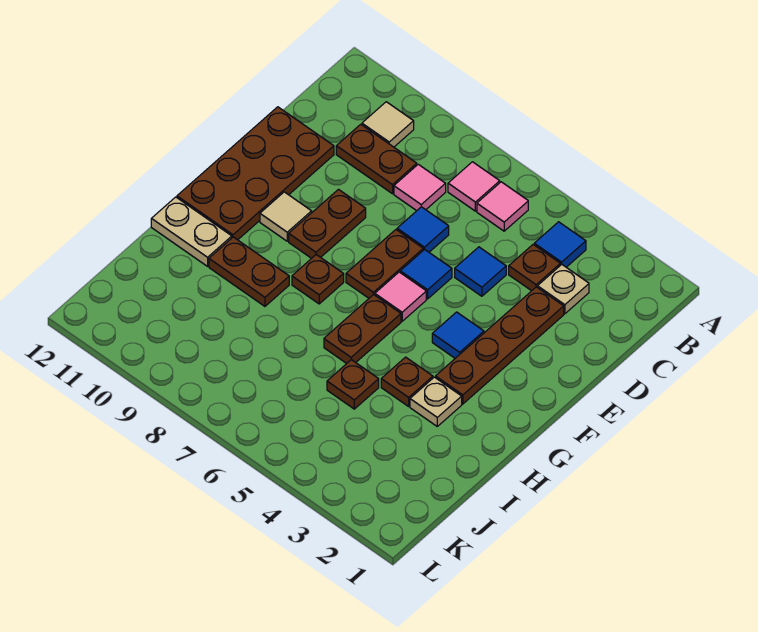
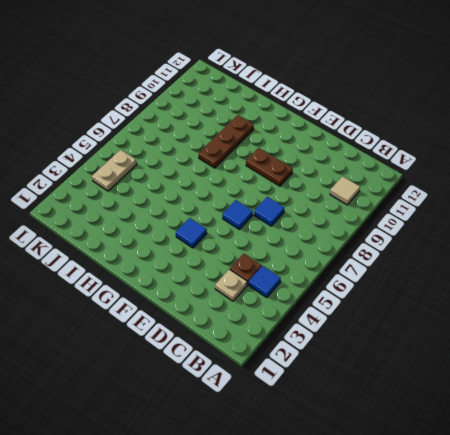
brown 1x3 plate [199,115,254,168] -> brown 1x2 plate [209,237,289,306]
tan 1x2 plate [92,150,137,191] -> tan 1x2 plate moved to [151,197,232,266]
none -> pink 1x1 tile [477,182,528,231]
none -> pink 1x1 tile [448,162,500,211]
none -> pink 1x1 tile [394,164,446,211]

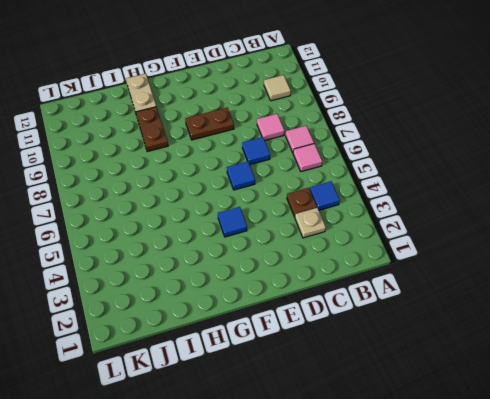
none -> brown 1x2 plate [336,124,417,194]
none -> brown 1x4 plate [436,287,564,404]
none -> blue 1x1 tile [455,247,506,296]

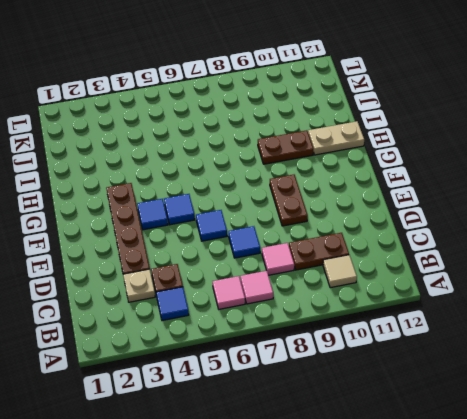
blue 1x1 tile [164,194,195,225] -> blue 1x1 tile moved to [455,247,506,296]
none -> brown 2x4 plate [177,107,334,240]
none -> brown 1x2 plate [346,230,423,298]
none -> pink 1x1 tile [375,272,426,321]

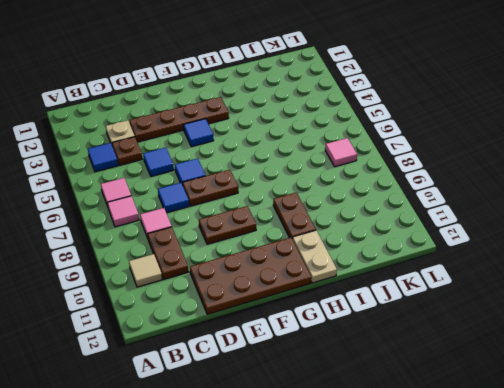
pink 1x1 tile [325,138,357,167] -> pink 1x1 tile moved to [375,272,426,321]
none -> tan 1x1 tile [260,192,312,241]
none -> brown 1x2 plate [324,295,401,364]
none -> brown 1x1 plate [292,255,344,304]

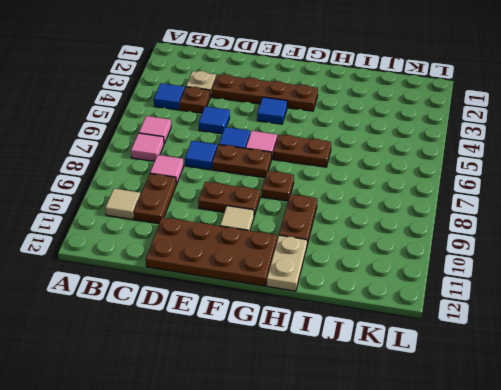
none -> tan 1x1 plate [410,377,462,426]
none -> brown 1x1 plate [381,357,433,406]
none -> brown 1x1 plate [327,360,379,409]

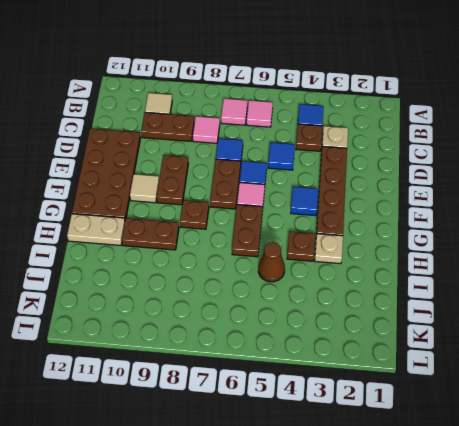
brown 1x1 cone [258,242,285,282] -> brown 1x1 plate [327,360,379,409]

